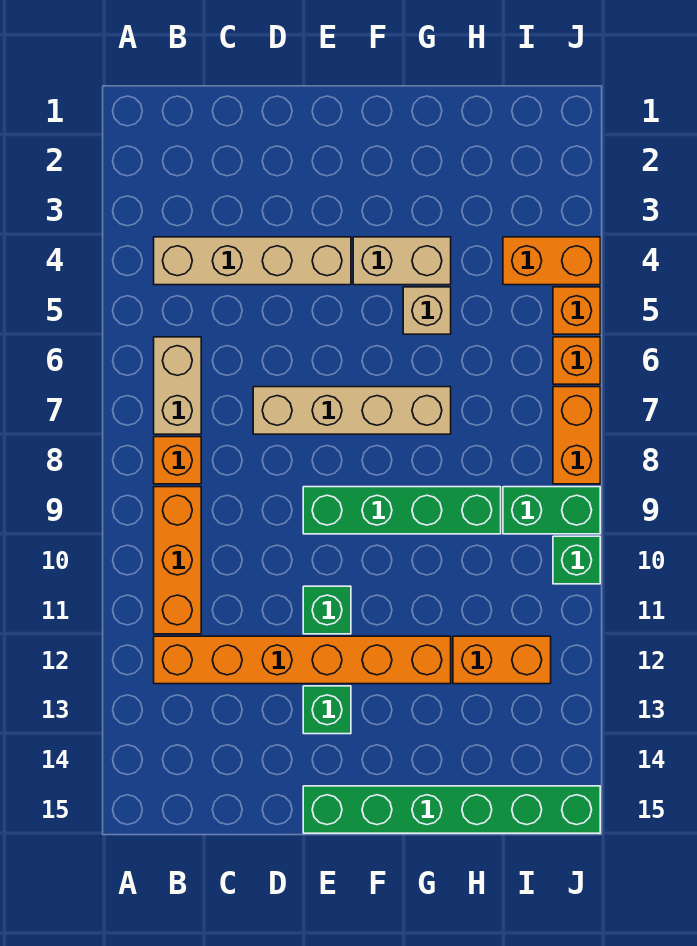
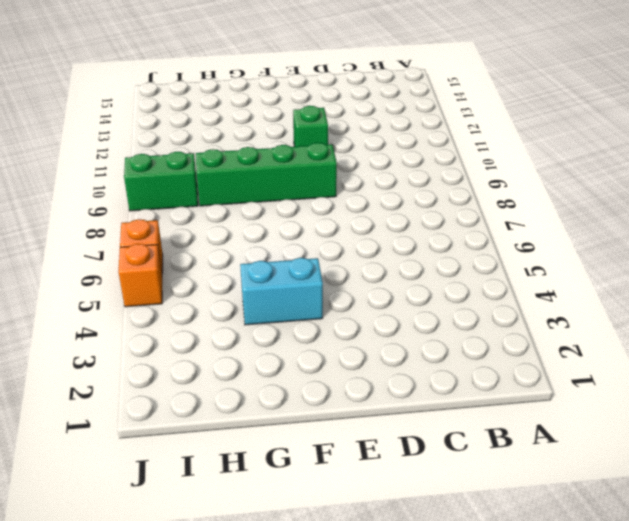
cyan 1x2 brick [240,258,323,325] -> tan 1x2 brick [353,237,451,285]
none -> tan 1x4 brick [154,237,351,285]
none -> tan 1x2 brick [154,337,201,434]
none -> orange 1x1 brick [154,437,201,484]

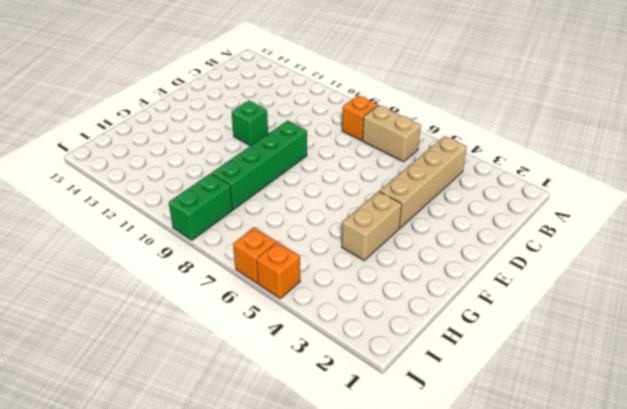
none -> orange 1x3 brick [154,487,201,634]
none -> orange 1x6 brick [154,636,451,684]
none -> tan 1x4 brick [253,387,451,434]

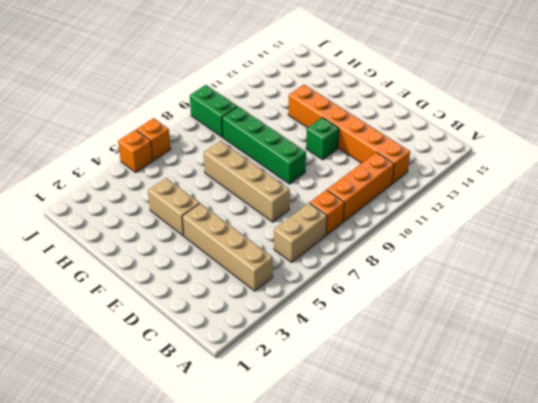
none -> green 1x1 brick [303,686,351,734]
none -> green 1x6 brick [303,786,600,833]
none -> tan 1x1 brick [403,287,451,334]

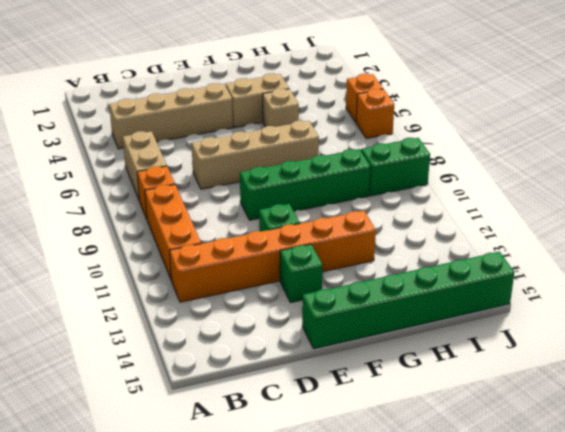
none -> orange 1x2 brick [453,636,551,684]
none -> orange 1x2 brick [503,237,600,285]
none -> orange 1x2 brick [553,387,600,484]

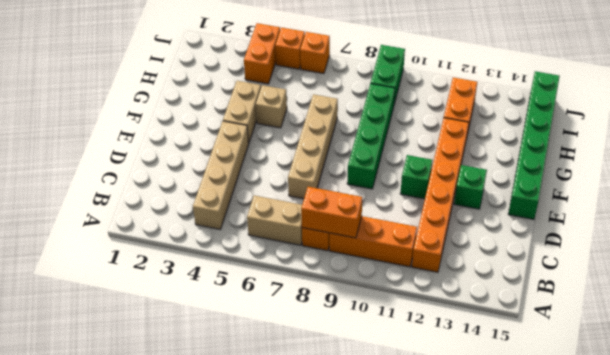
orange 1x2 brick [301,187,362,238] -> orange 1x2 brick moved to [553,387,600,484]
none -> green 1x1 brick [553,536,600,584]

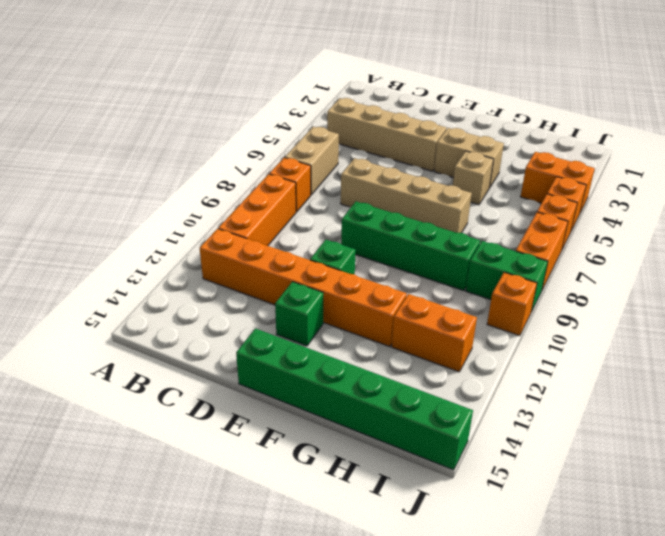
orange 1x1 brick [487,272,537,336] -> green 1x1 brick [553,536,600,584]

